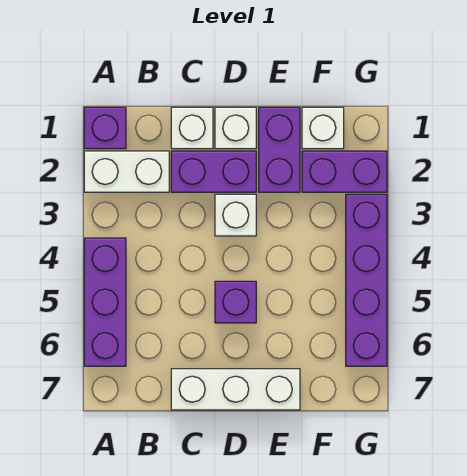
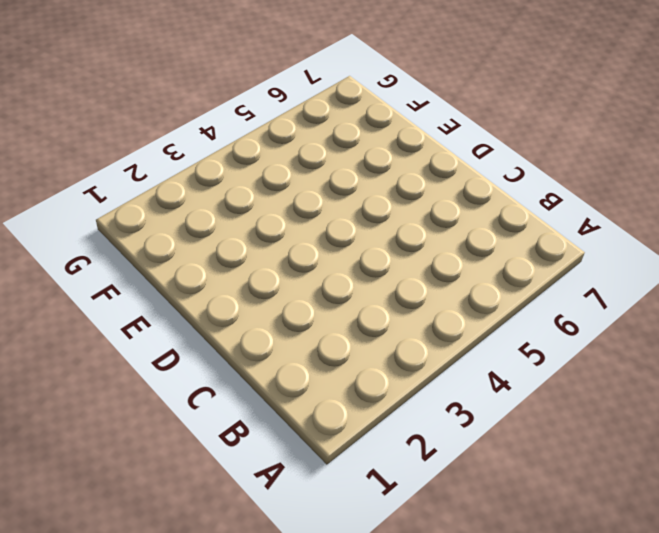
none -> purple 1x1 brick [84,107,126,149]
none -> white 1x2 brick [84,151,169,192]
none -> purple 1x3 brick [84,238,126,366]

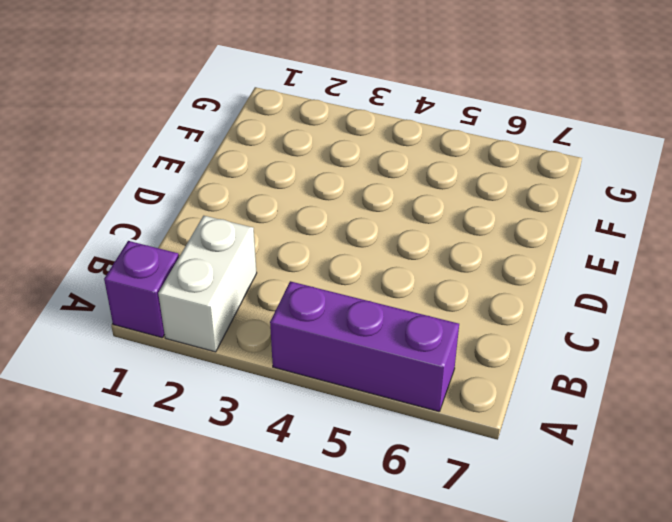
none -> white 1x1 brick [171,107,213,149]
none -> purple 1x2 brick [171,151,256,192]
none -> white 1x3 brick [171,369,300,410]

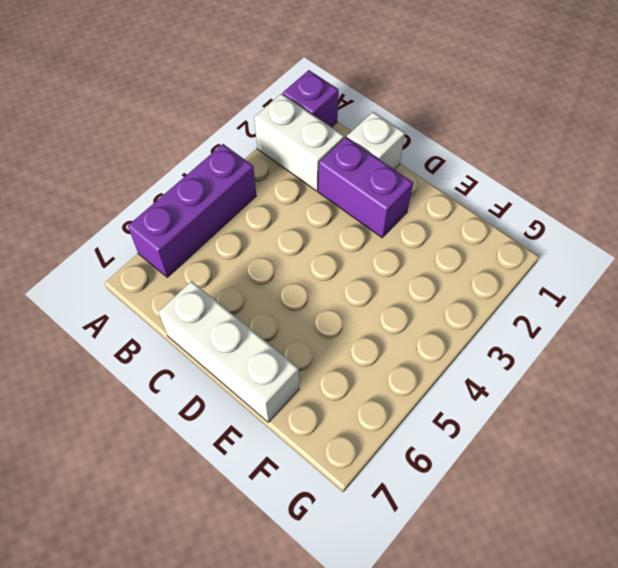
none -> white 1x1 brick [215,107,256,149]
none -> white 1x1 brick [215,194,256,236]
none -> purple 1x1 brick [215,281,256,323]

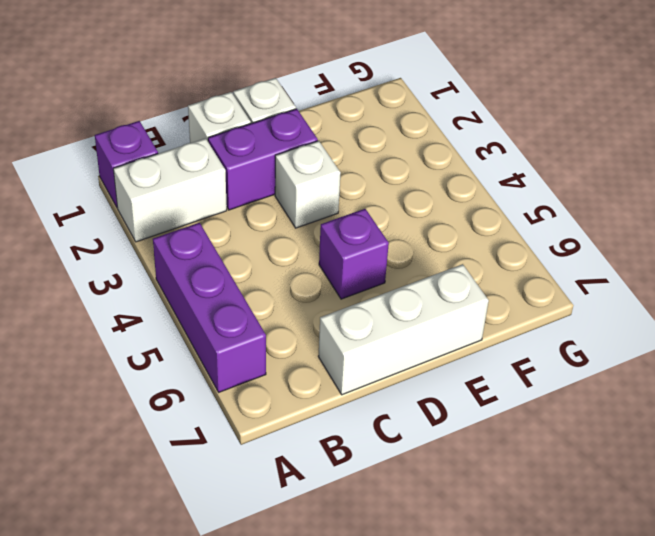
none -> purple 1x2 brick [259,107,300,192]
none -> white 1x1 brick [302,107,344,149]
none -> purple 1x2 brick [302,151,387,192]

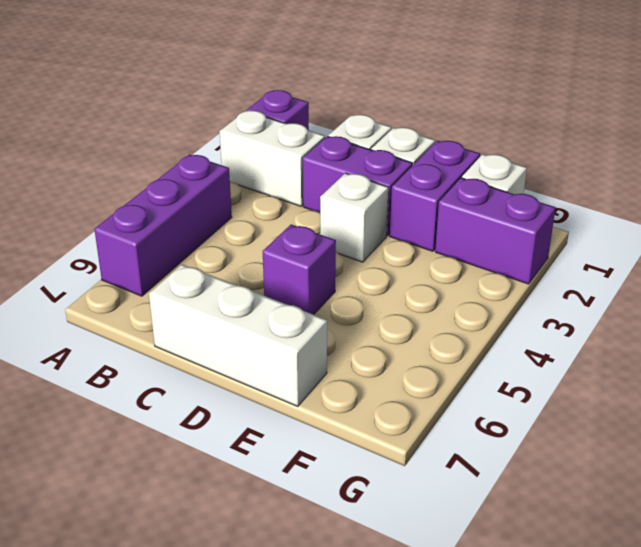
none -> purple 1x4 brick [346,194,387,366]

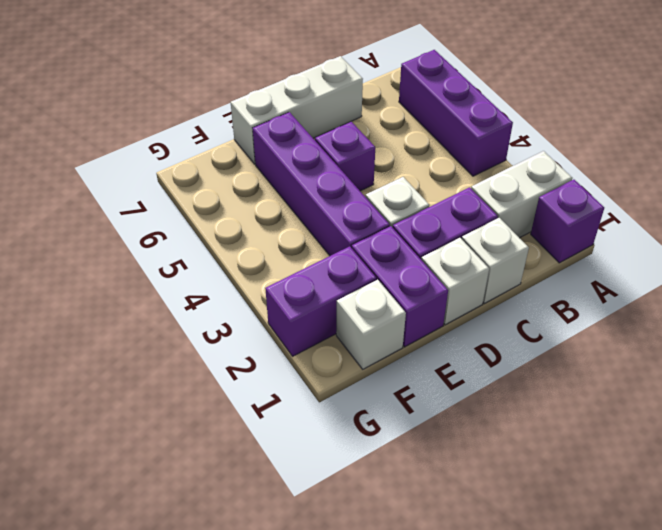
purple 1x4 brick [253,112,390,256] -> purple 1x4 brick moved to [346,194,387,366]

